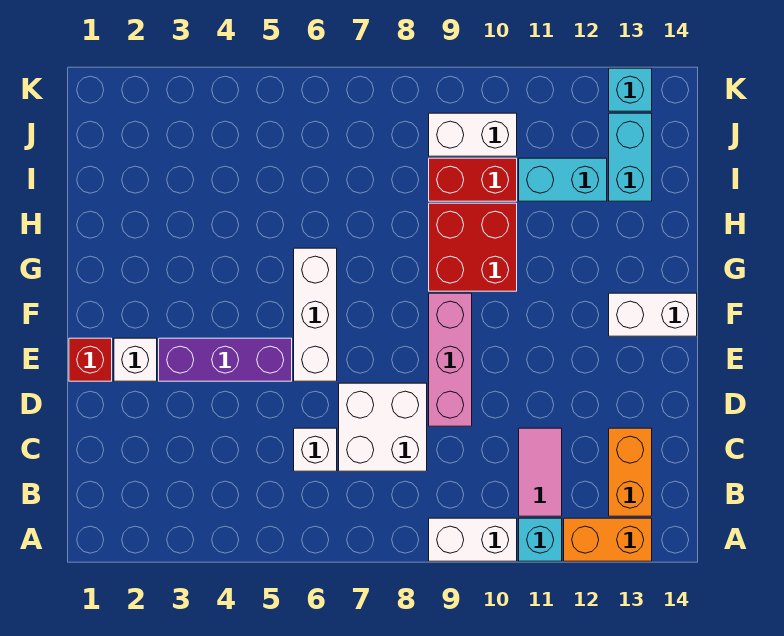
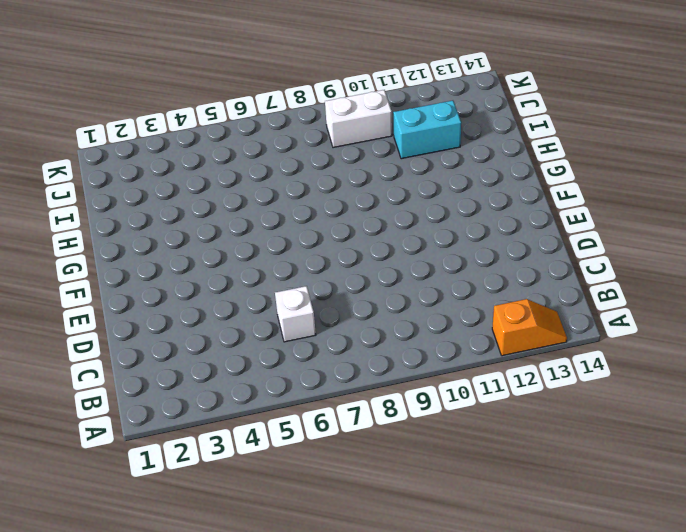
orange 1x2 slope [492,299,567,356] -> orange 1x2 brick [564,518,652,561]
none -> white 1x2 brick [429,518,517,561]
none -> cyan 1x1 brick [519,518,562,561]
none -> pink 1x2 tile [519,428,562,516]

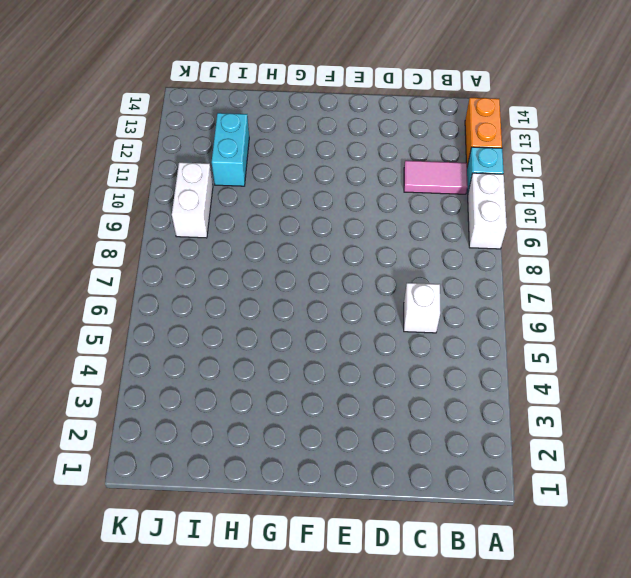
none -> orange 1x2 brick [609,428,652,516]
none -> white 2x2 brick [339,383,427,471]
none -> pink 1x3 brick [429,293,472,426]

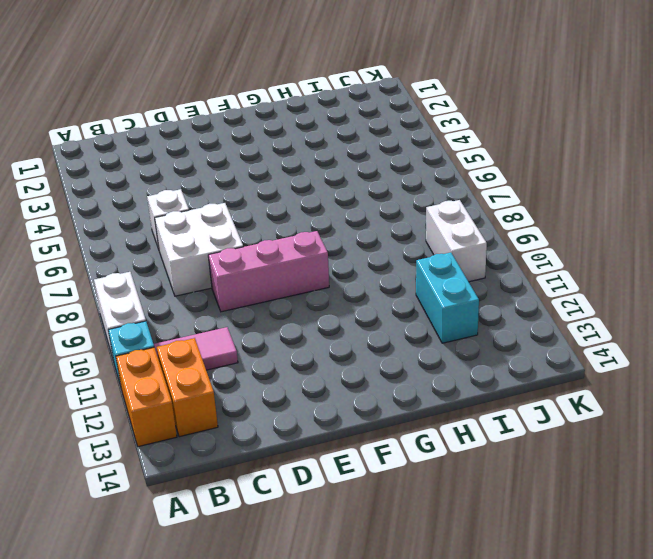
orange 1x2 brick [157,338,218,437] -> orange 1x2 brick turned to [609,428,652,516]
none -> red 1x1 brick [69,338,112,381]
none -> white 1x1 brick [114,338,157,381]
none -> purple 1x3 brick [159,338,292,381]

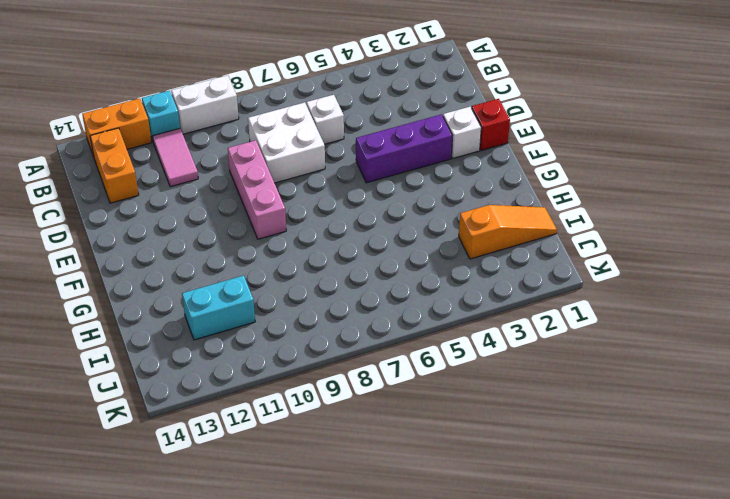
orange 1x3 slope [459,205,557,259] -> none
none -> white 1x3 brick [294,248,337,381]
none -> white 1x2 brick [609,293,697,336]
none -> red 2x2 brick [429,203,517,291]

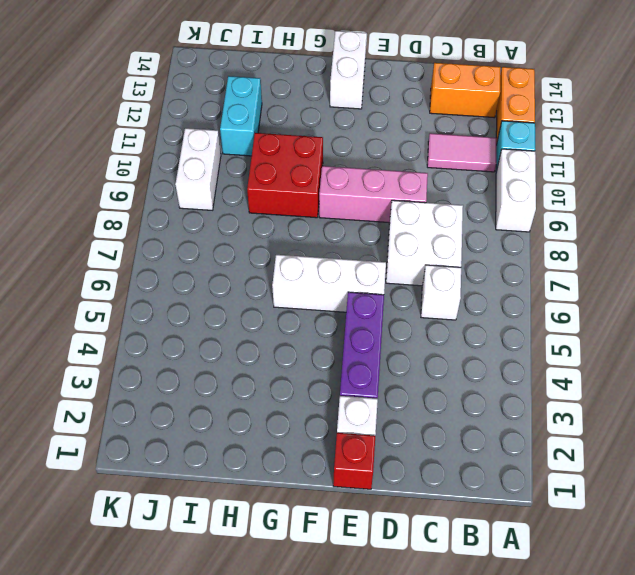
none -> red 1x2 brick [429,158,517,201]
none -> cyan 1x2 brick [609,113,652,201]
none -> cyan 1x1 brick [609,68,652,111]

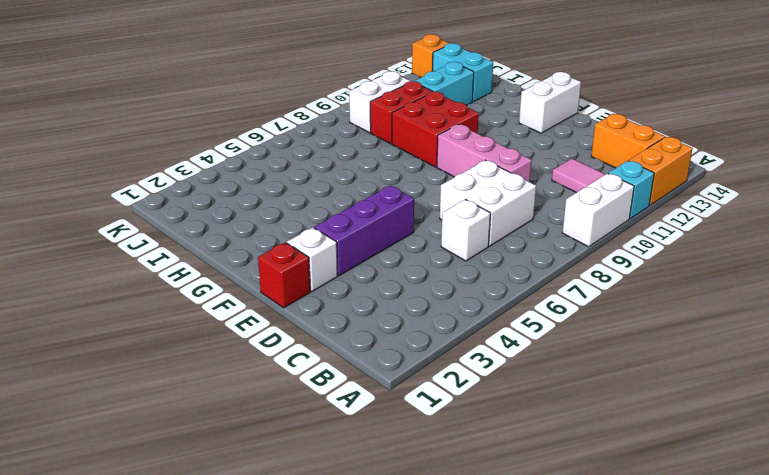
orange 1x1 brick [412,34,449,78] -> cyan 1x1 brick [609,68,652,111]
none -> white 1x3 brick [294,248,337,381]

